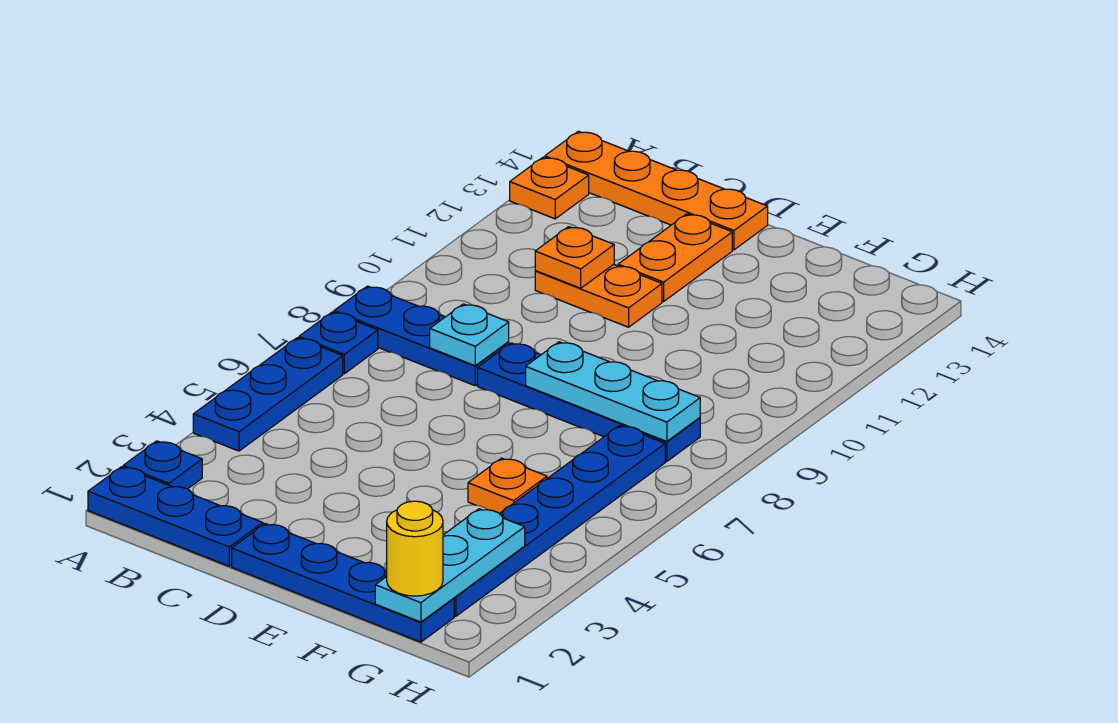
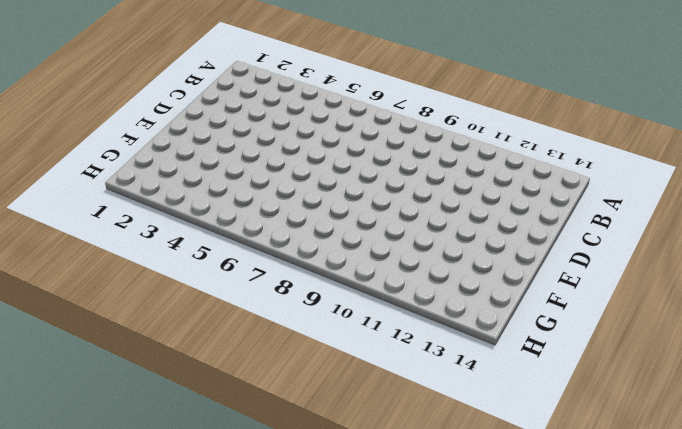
none -> blue 1x3 plate [88,467,263,566]
none -> blue 1x1 plate [123,441,202,489]
none -> blue 1x3 plate [193,338,343,451]

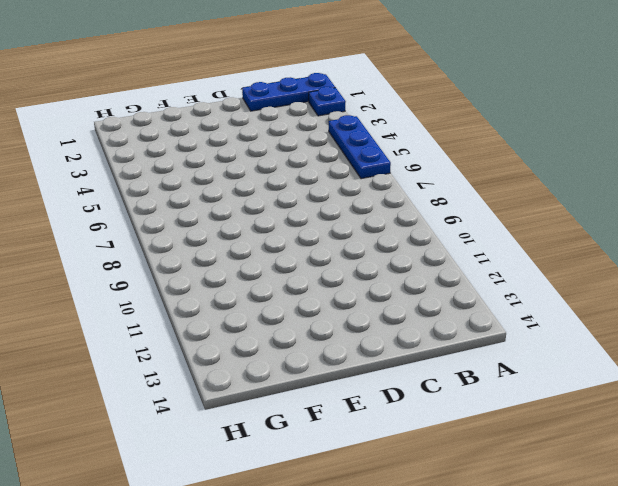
none -> blue 1x1 plate [299,312,378,374]
none -> blue 1x3 plate [334,286,509,386]
none -> orange 1x1 plate [510,157,589,219]

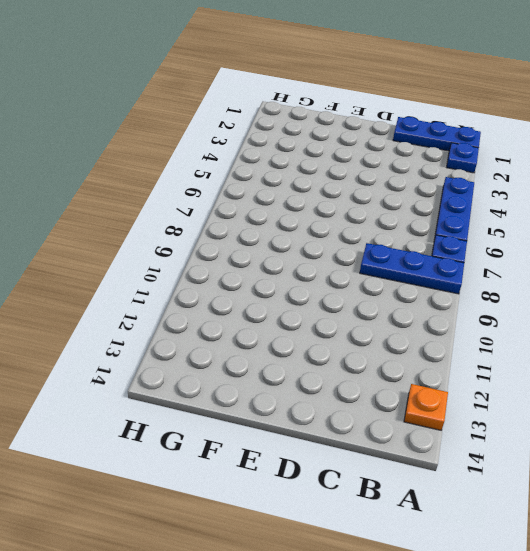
none -> orange 1x4 plate [545,131,768,250]
none -> orange 1x2 plate [535,264,662,327]
none -> blue 1x4 plate [232,524,454,642]

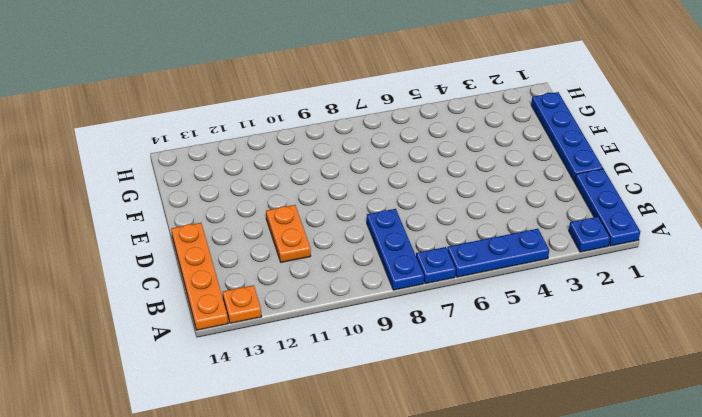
none -> blue 1x4 plate [478,343,700,461]
none -> orange 1x2 plate [618,214,732,301]
none -> orange 1x1 plate [468,458,547,514]

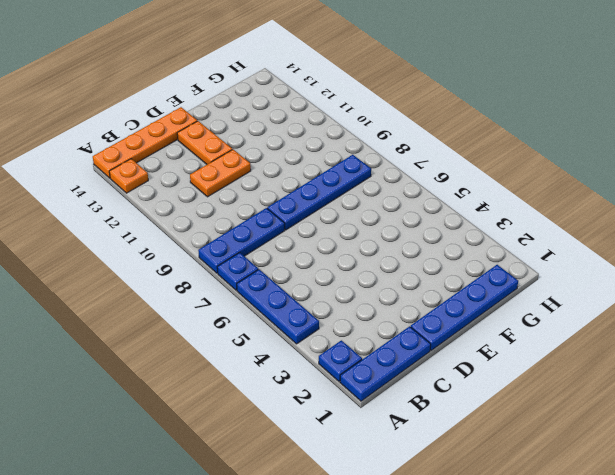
none -> orange 1x1 plate [468,458,547,514]
none -> blue 1x6 plate [454,426,665,616]
none -> cyan 1x1 plate [430,304,509,366]

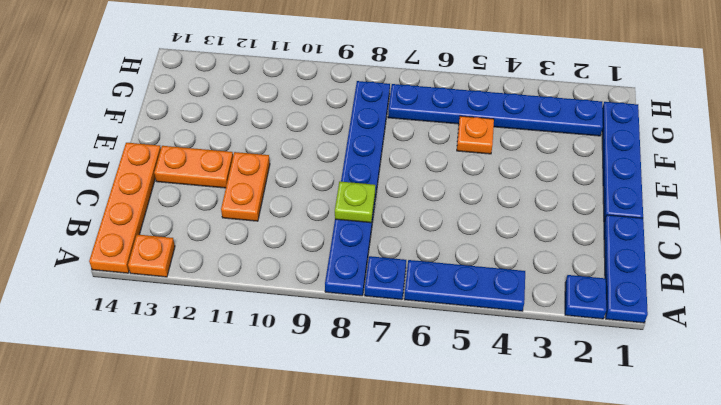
lime 1x1 plate [335,182,375,223] -> cyan 1x1 plate [430,304,509,366]
none -> orange 1x1 plate [535,227,614,288]
none -> cyan 1x3 plate [526,342,700,441]
none -> cyan 1x3 plate [375,509,525,622]

